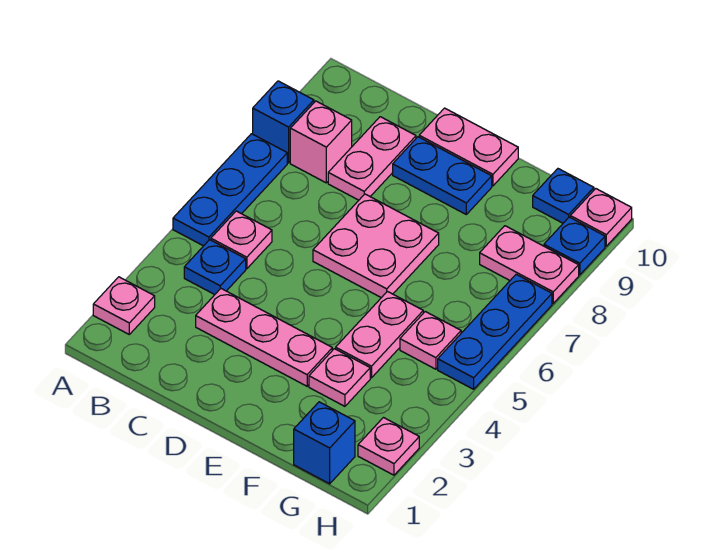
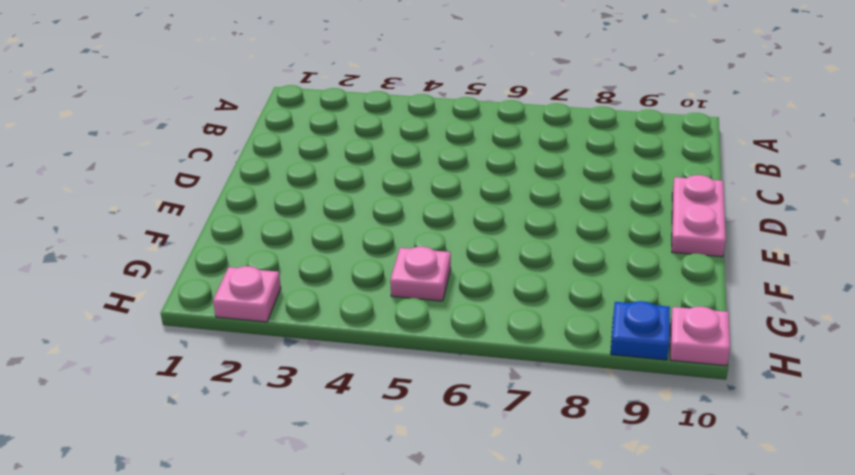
none -> pink 1x1 plate [93,277,155,334]
none -> blue 1x3 plate [173,134,287,246]
none -> blue 1x1 brick [253,81,314,163]

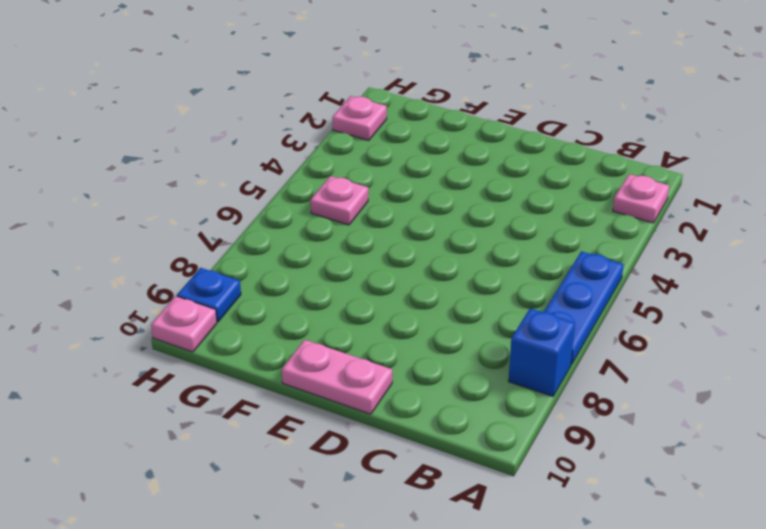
none -> blue 1x1 plate [184,240,246,295]
none -> pink 1x1 plate [211,211,272,269]
none -> pink 1x1 brick [290,101,352,183]

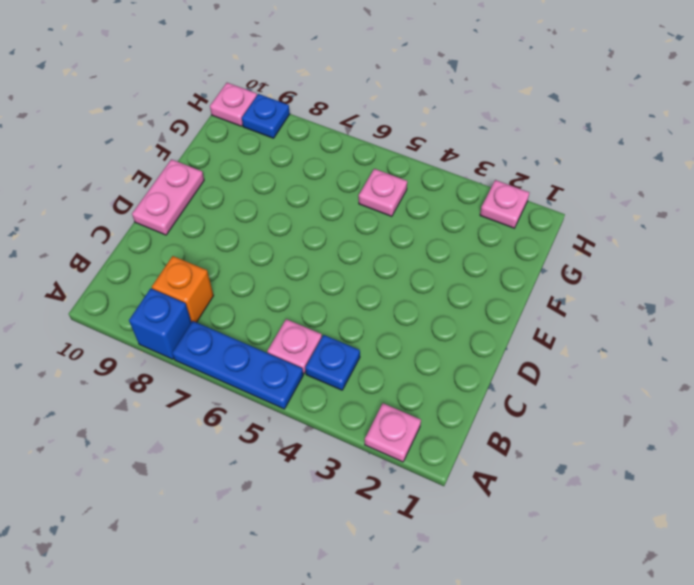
orange 1x1 brick [152,256,214,322] -> pink 1x1 brick [290,101,352,183]
none -> pink 1x3 plate [196,289,332,386]
none -> pink 1x2 plate [328,117,416,200]
none -> pink 2x2 plate [313,194,439,298]

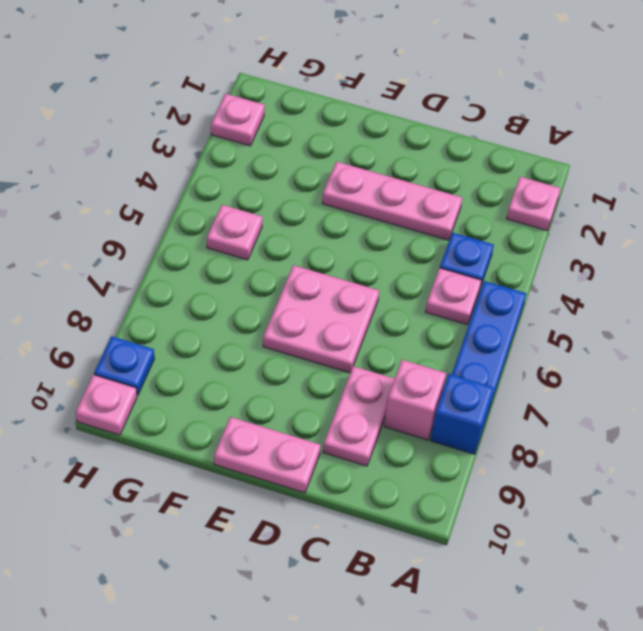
none -> blue 1x2 plate [393,137,492,214]
none -> pink 1x1 plate [309,349,370,406]
none -> pink 1x2 plate [336,292,423,378]

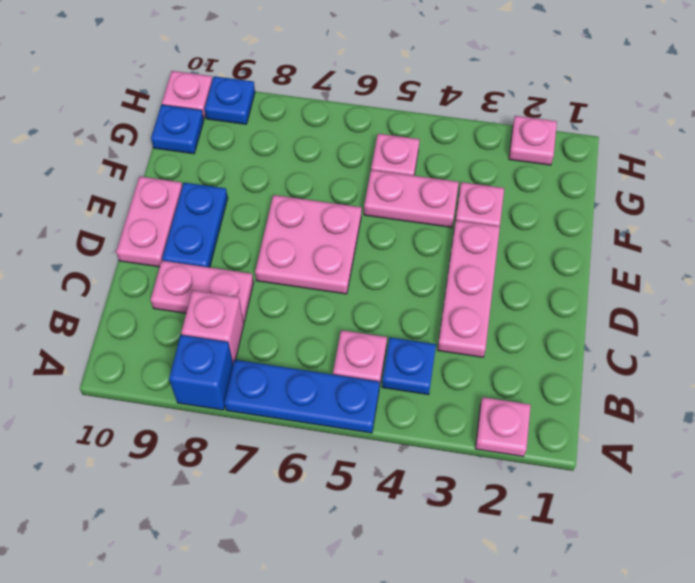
none -> blue 1x1 brick [294,402,355,484]
none -> pink 1x2 plate [480,226,579,303]
none -> blue 1x3 plate [438,274,552,389]

